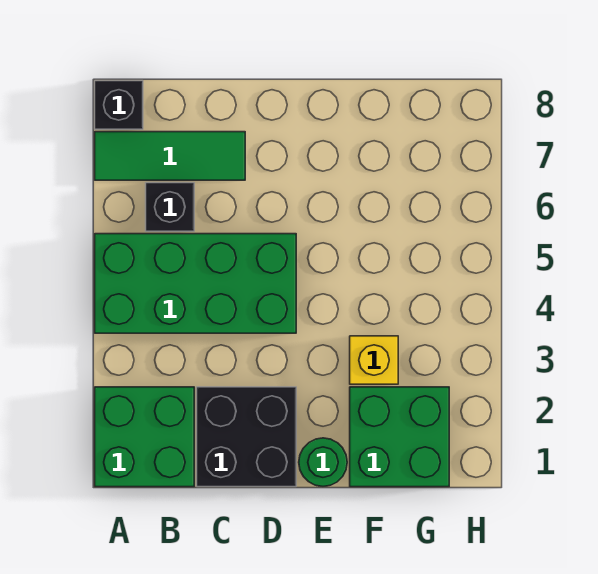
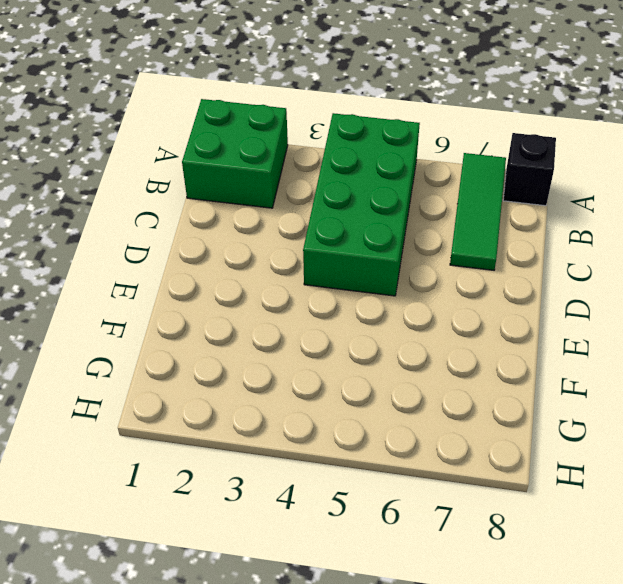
none -> black 1x1 brick [146,183,194,231]
none -> black 2x2 brick [197,387,296,487]

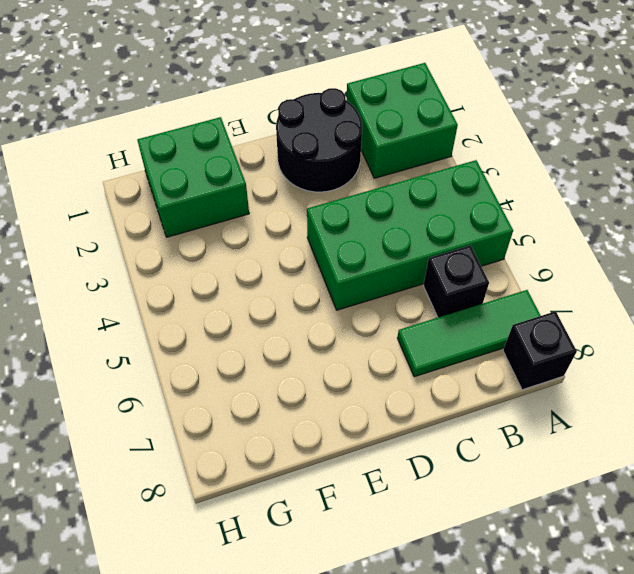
black 2x2 round brick [276,88,362,192] -> black 2x2 brick [197,387,296,487]
none -> green 1x1 round brick [299,438,347,486]
none -> yellow 1x1 brick [350,336,398,384]

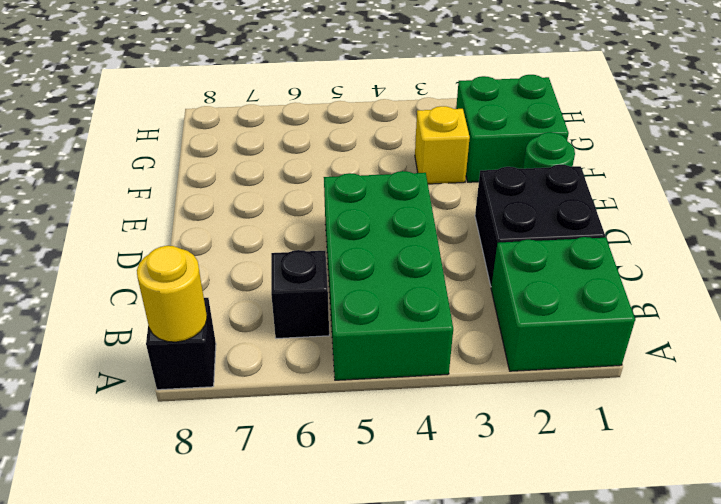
yellow 1x1 round brick [137,246,207,342] -> none
none -> green 1x3 tile [95,132,245,180]

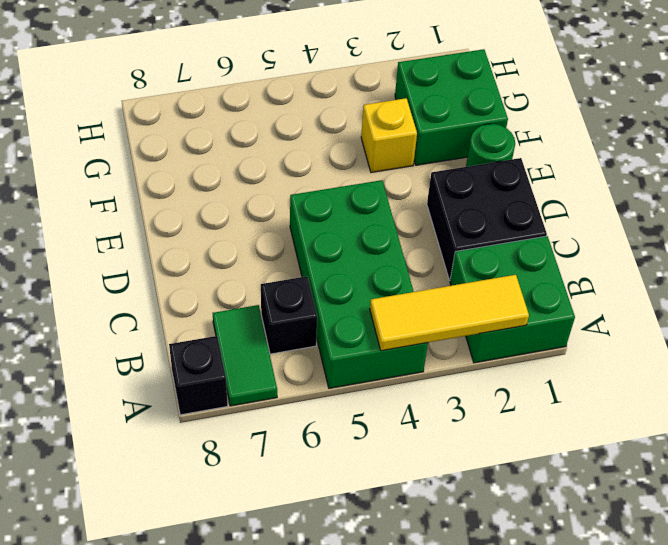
yellow 1x3 tile [370,275,529,351] -> none
green 1x2 tile [213,305,277,406] -> green 1x3 tile [95,132,245,180]

